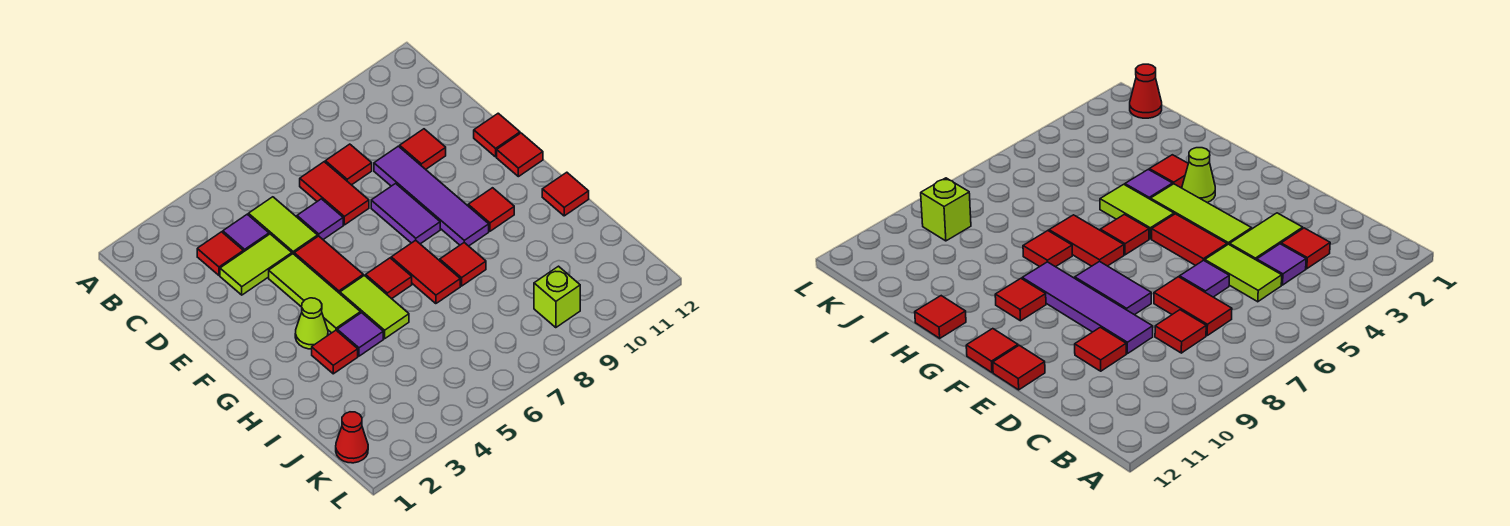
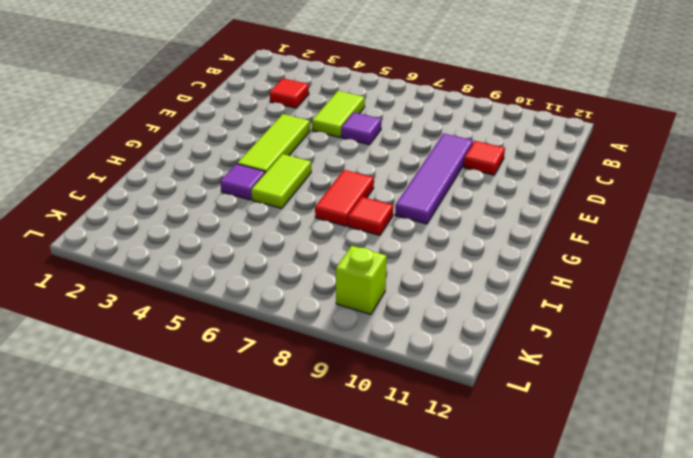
none -> purple 1x1 tile [223,214,269,252]
none -> red 1x2 tile [300,162,369,225]
none -> red 1x1 tile [325,144,372,185]

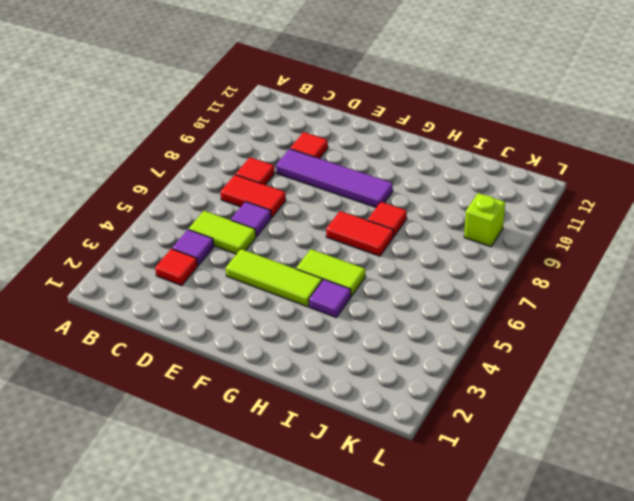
none -> lime 1x2 tile [220,234,292,295]
none -> red 1x2 tile [294,236,363,293]
none -> purple 1x2 tile [371,184,440,244]

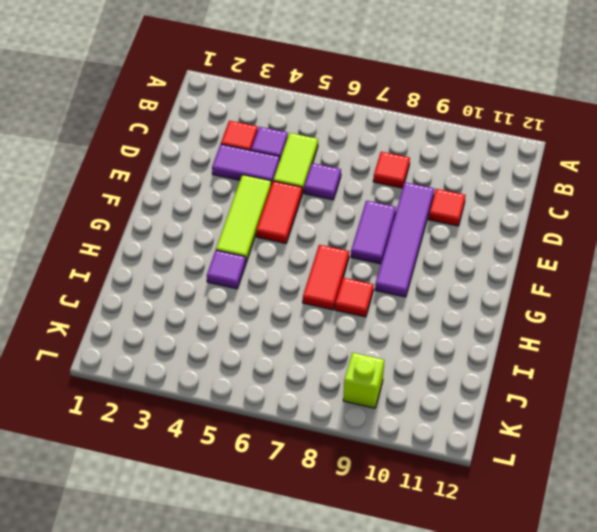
purple 1x2 tile [212,144,280,185] -> lime 1x2 tile [220,234,292,295]
none -> red 1x2 tile [300,162,369,225]
none -> red 1x1 tile [474,113,520,157]
none -> red 1x1 tile [497,133,543,177]

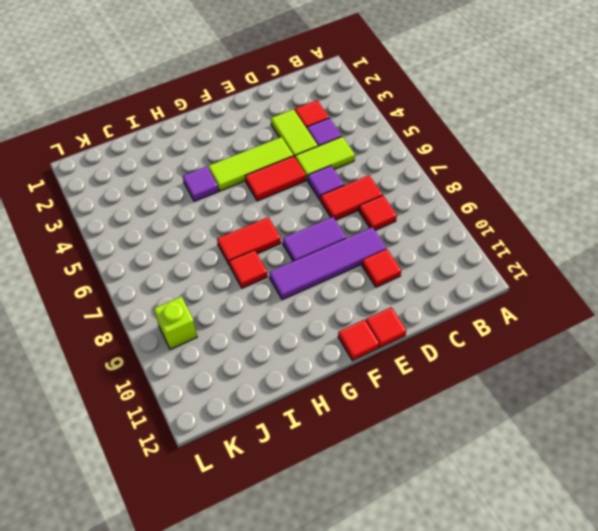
none -> lime 1x1 cone [295,298,328,349]
none -> lime 1x2 tile [340,275,409,339]
none -> red 1x1 tile [366,258,412,299]

